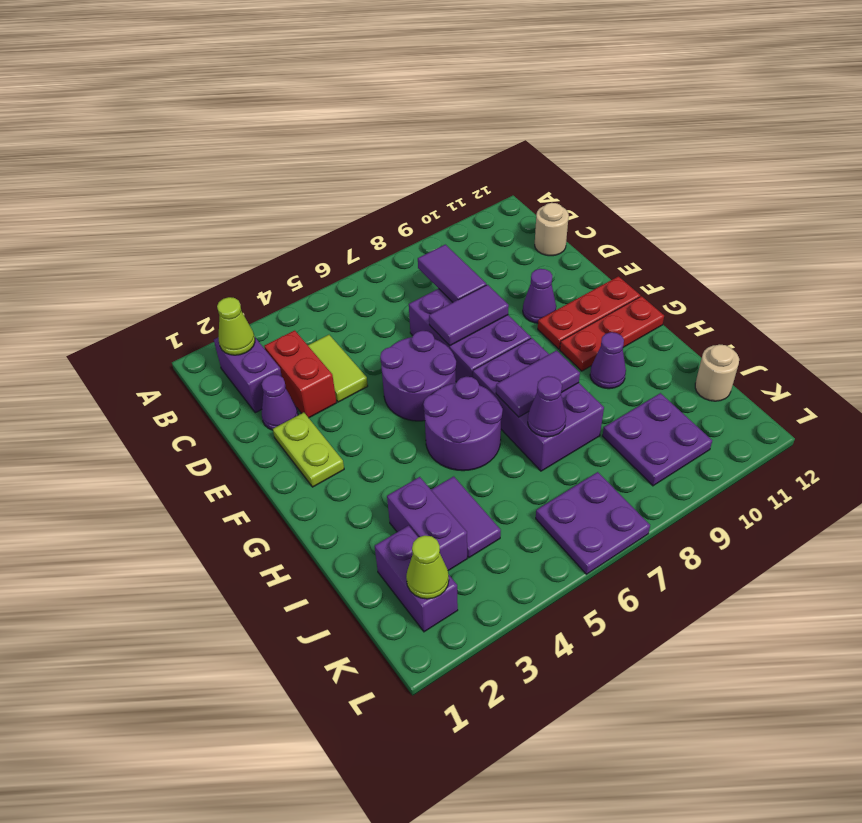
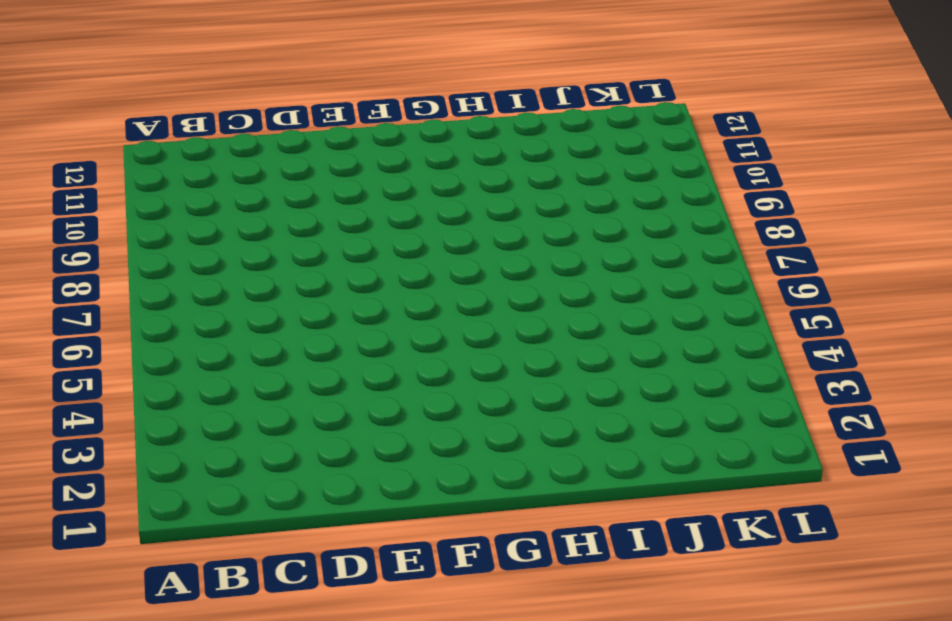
none -> purple 1x2 brick [214,337,282,413]
none -> red 1x2 brick [264,330,337,418]
none -> lime 1x2 tile [308,335,368,402]

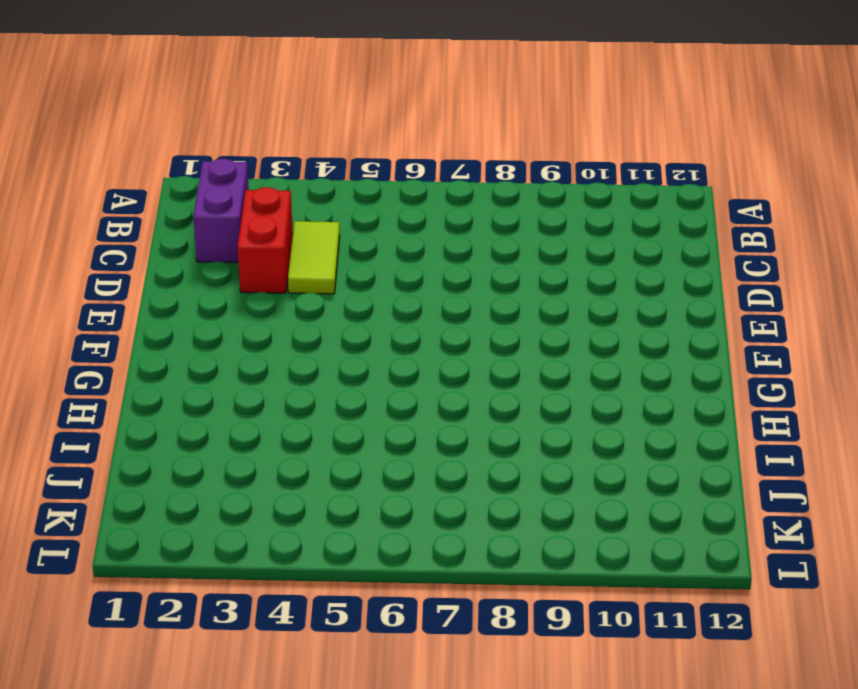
none -> tan 1x1 round brick [535,203,569,256]
none -> purple 1x1 cone [262,374,298,430]
none -> purple 2x3 brick [409,289,531,382]

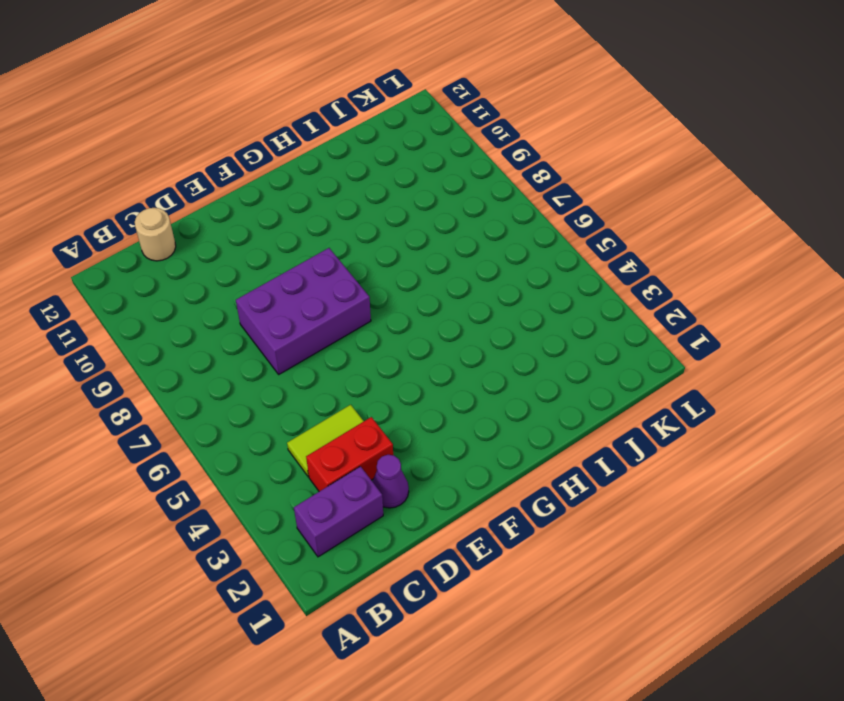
none -> lime 1x2 plate [273,412,344,487]
none -> purple 2x2 round brick [380,331,456,421]
none -> purple 1x1 cone [523,269,556,323]

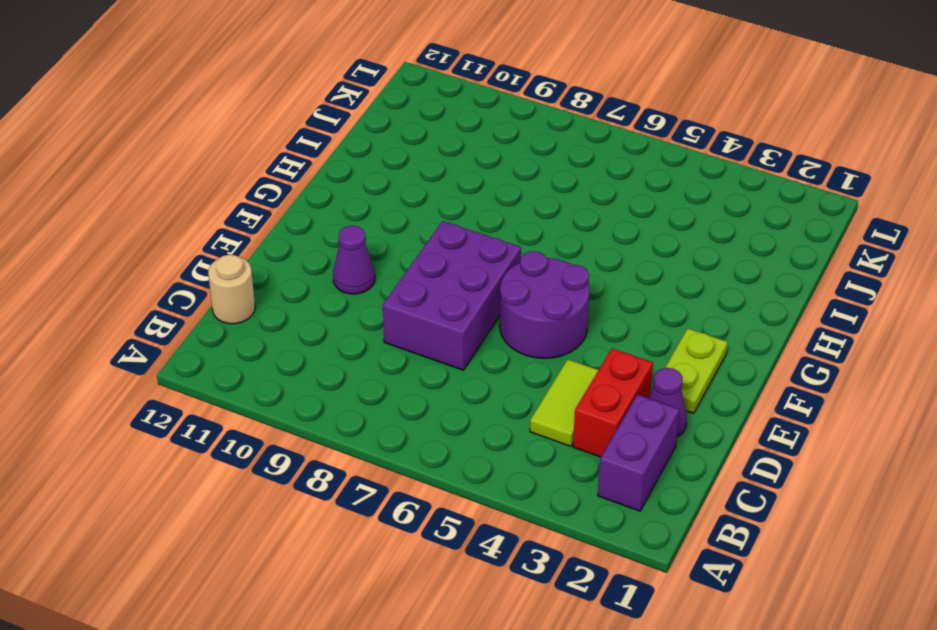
none -> red 1x3 plate [538,276,640,349]
none -> purple 2x2 round brick [423,377,503,471]
none -> purple 2x3 brick [473,338,604,471]

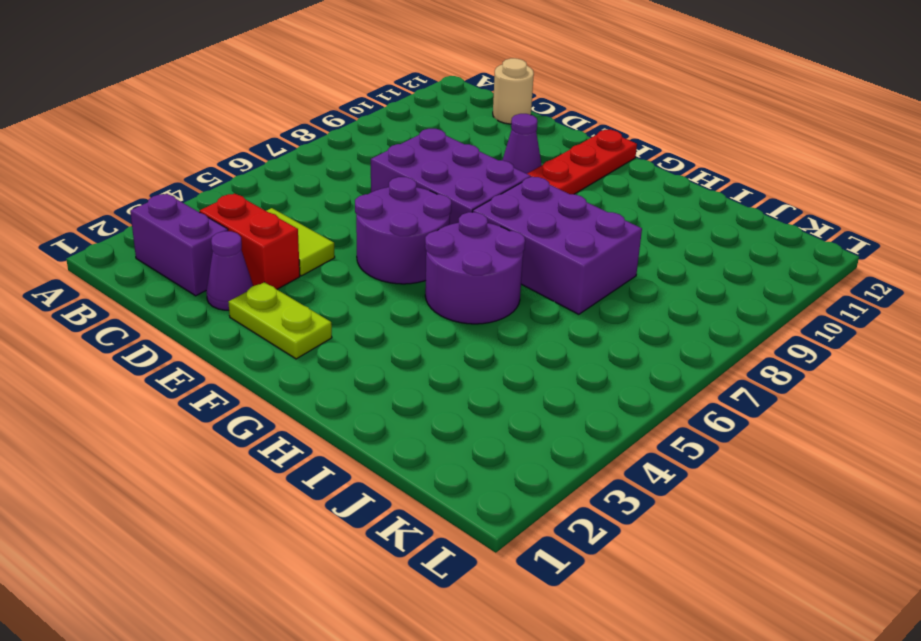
none -> red 1x3 plate [560,296,664,371]
none -> purple 1x1 cone [590,332,626,389]
none -> purple 1x2 brick [387,477,467,571]

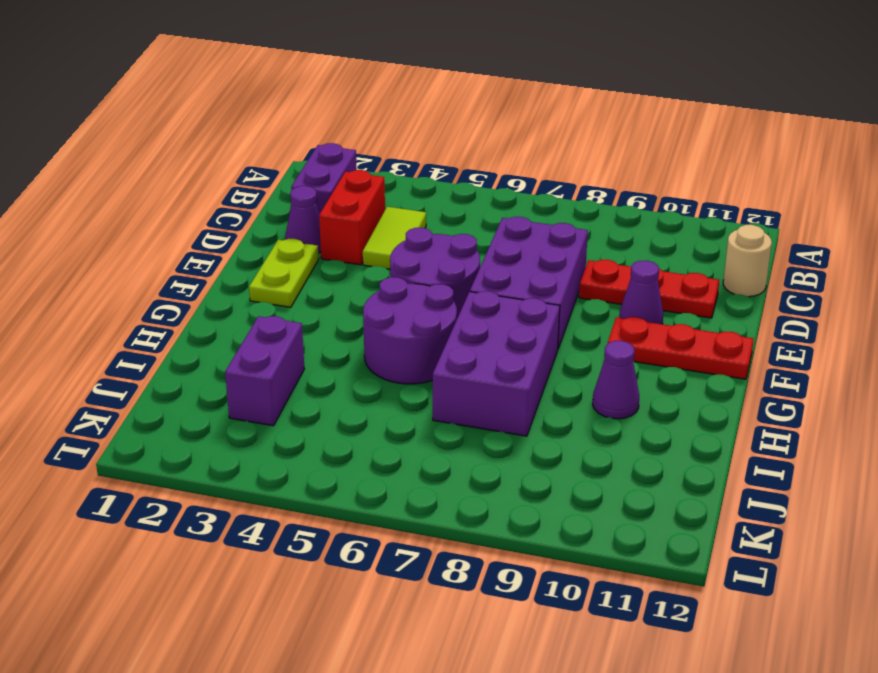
red 1x3 plate [579,260,719,318] -> red 1x3 plate moved to [560,296,664,371]
none -> purple 1x2 tile [431,476,501,558]
none -> purple 1x2 brick [375,526,458,632]
none -> purple 2x2 plate [603,393,712,486]

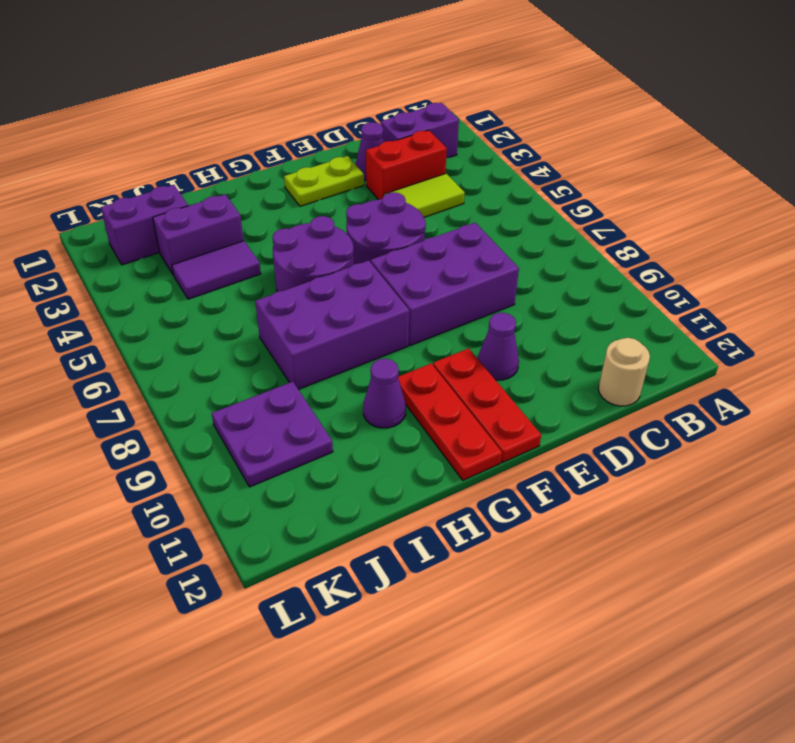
none -> tan 1x1 round brick [695,344,739,401]
none -> purple 2x2 plate [536,472,650,574]
none -> lime 1x1 cone [217,297,255,355]

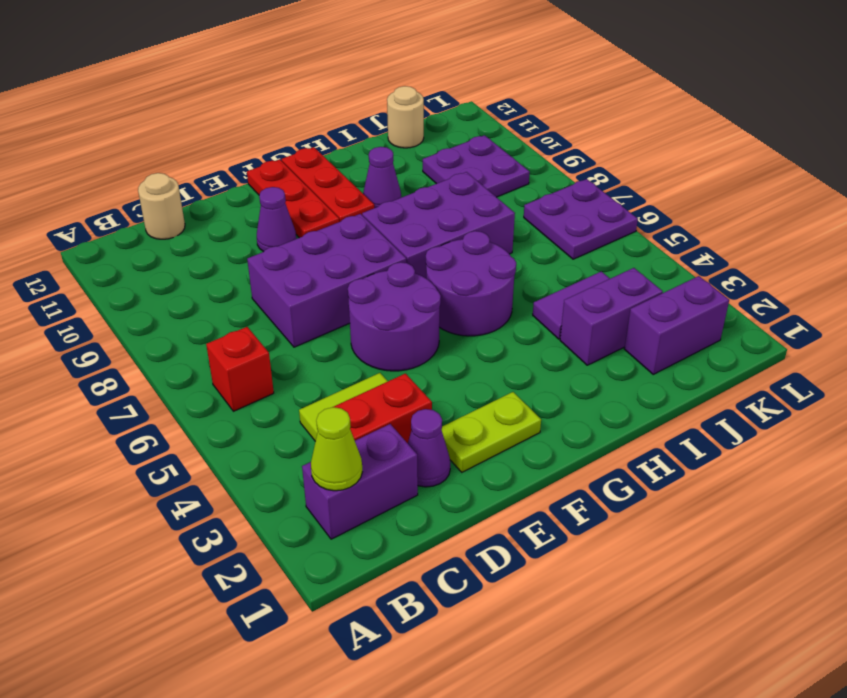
red 1x1 brick [206,327,274,411] -> none
none -> purple 1x2 tile [418,244,486,302]
none -> purple 1x2 tile [429,285,509,346]
none -> purple 1x2 tile [496,350,580,417]

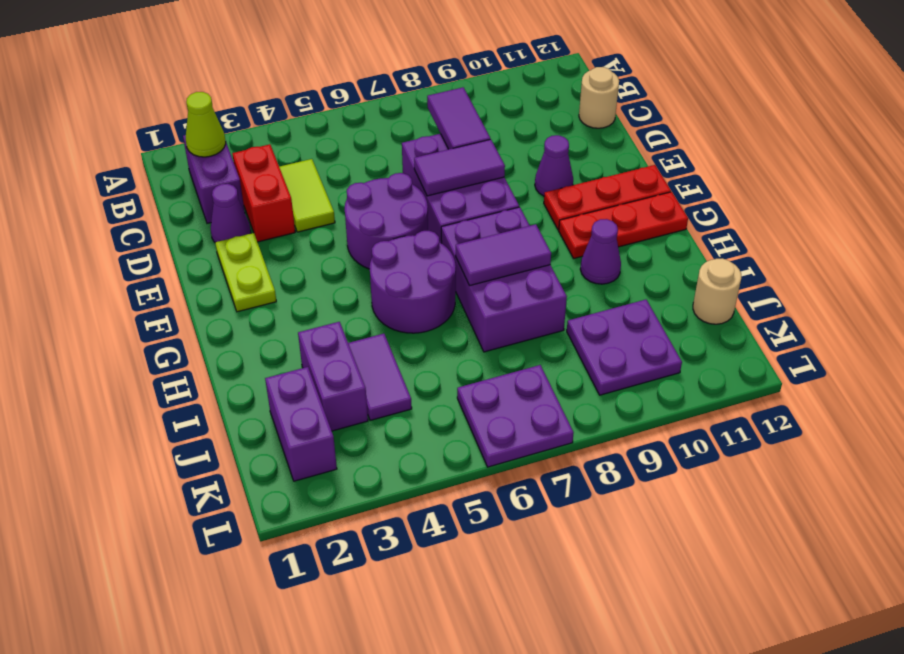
none -> purple 1x1 cone [528,376,566,437]
none -> lime 1x1 cone [406,536,449,599]

